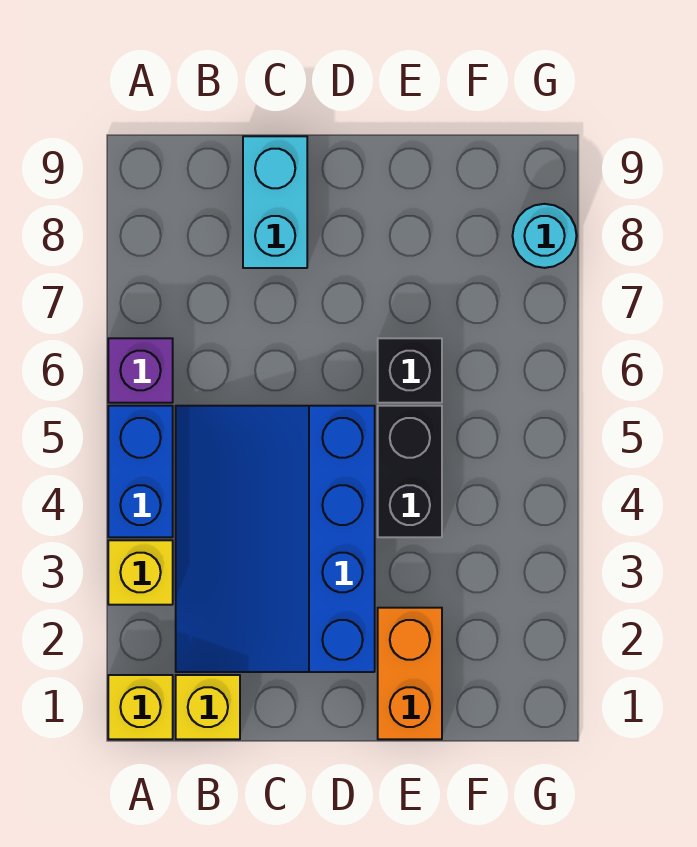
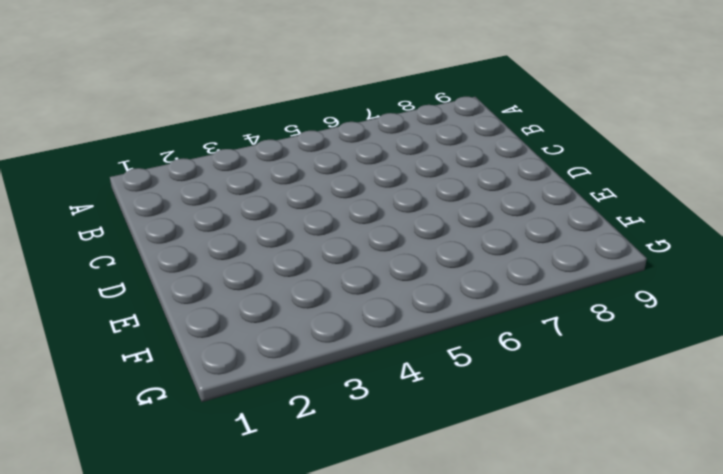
none -> yellow 1x1 brick [108,675,173,739]
none -> yellow 1x1 brick [108,540,173,605]

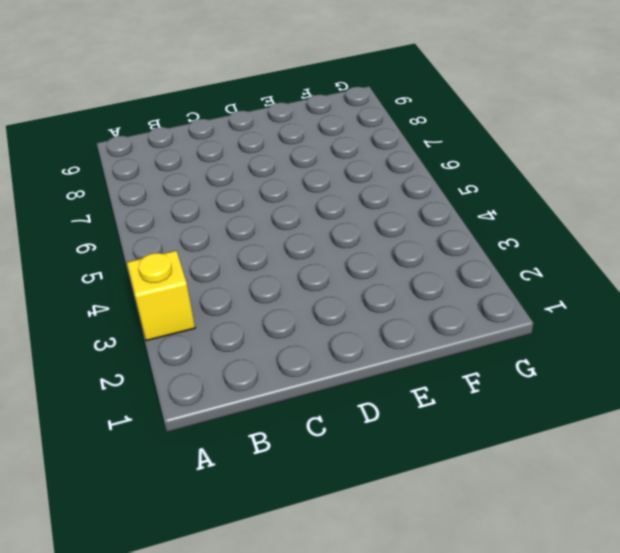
none -> yellow 1x1 brick [108,675,173,739]
none -> blue 1x2 brick [108,406,173,537]

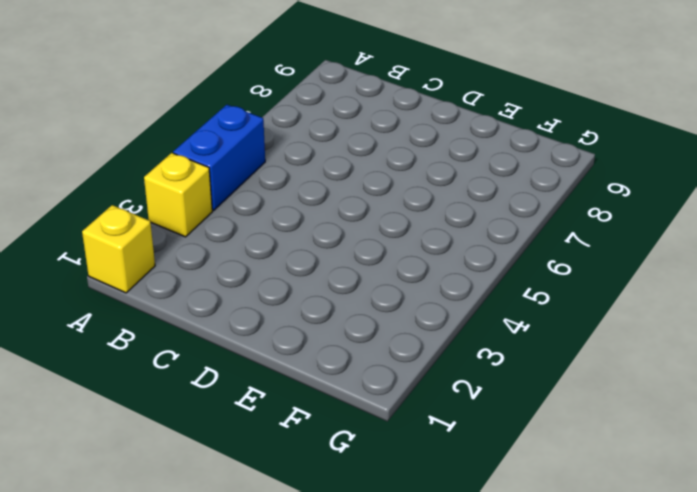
none -> purple 1x1 brick [108,338,173,403]
none -> yellow 1x1 brick [176,675,240,739]

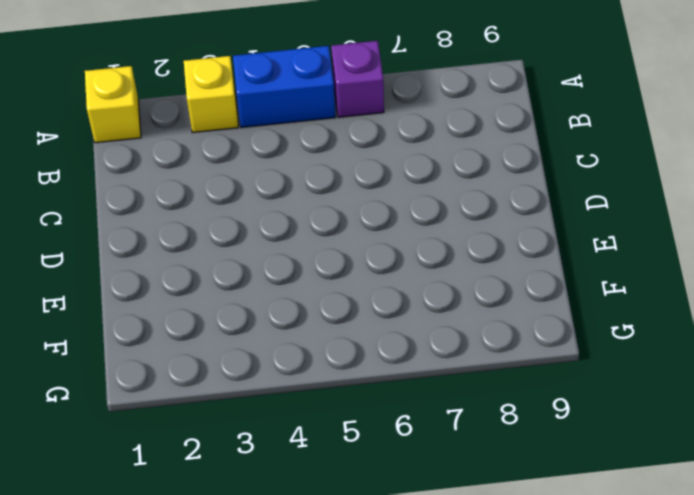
none -> yellow 1x1 brick [176,675,240,739]
none -> blue 3x4 slope [176,406,375,672]

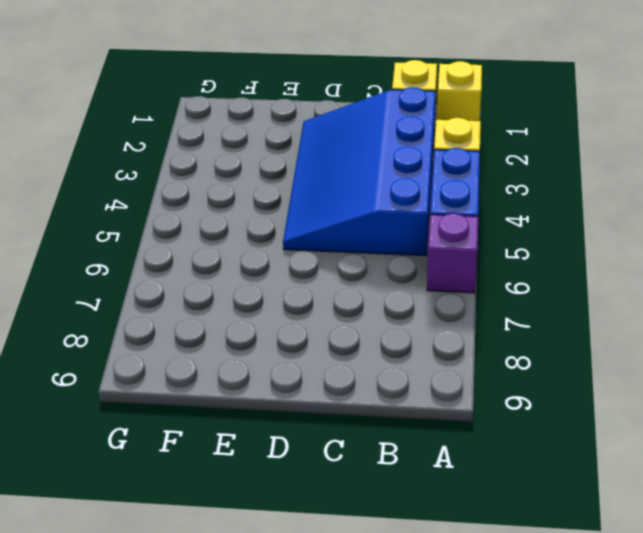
blue 3x4 slope [283,87,435,256] -> blue 3x4 slope turned to [176,406,375,672]
none -> cyan 1x2 brick [243,136,307,268]
none -> orange 1x2 brick [378,608,442,739]

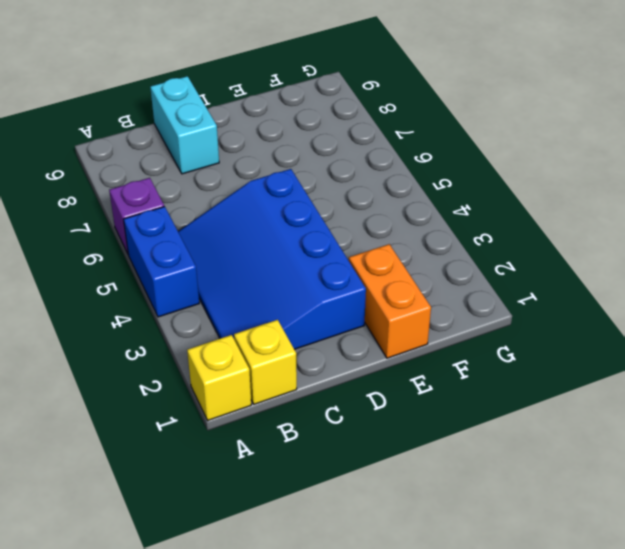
none -> yellow 1x1 brick [108,540,173,605]
none -> black 1x2 brick [378,406,442,537]

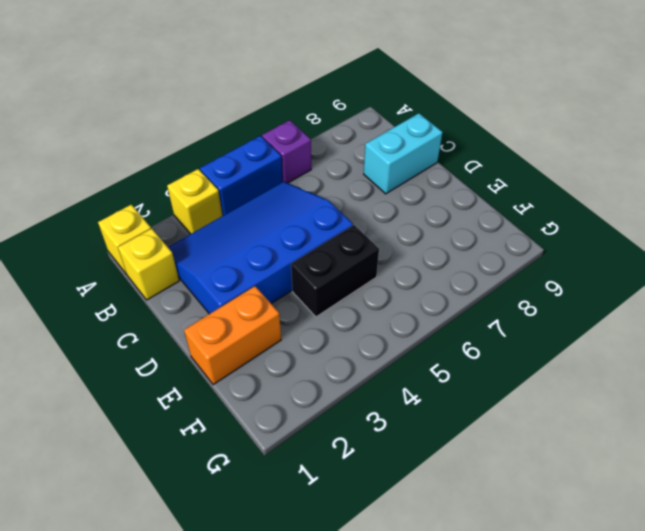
none -> black 1x1 brick [378,338,442,403]
none -> cyan 1x1 round brick [513,204,577,268]

